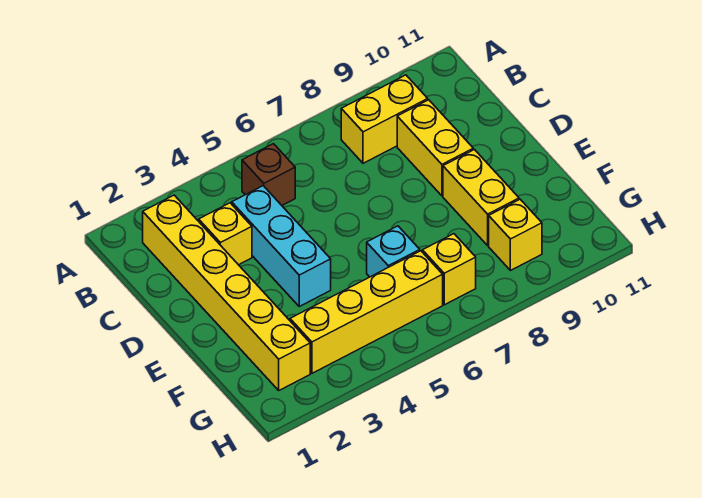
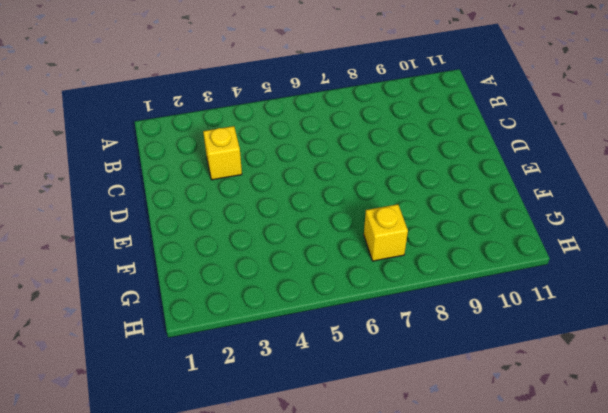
none -> yellow 1x6 brick [143,195,310,390]
none -> brown 1x1 brick [242,144,295,205]

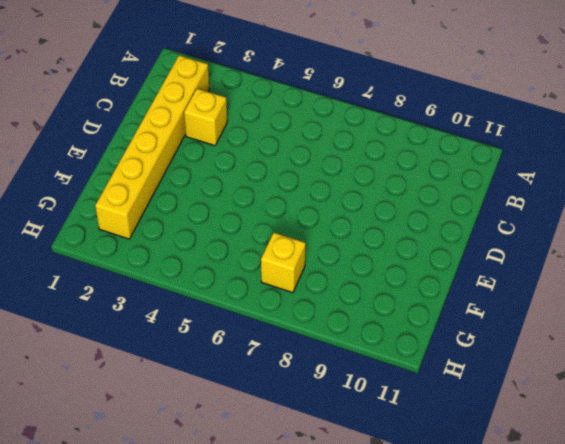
none -> brown 1x1 brick [242,144,295,205]
none -> yellow 1x2 brick [341,75,428,163]

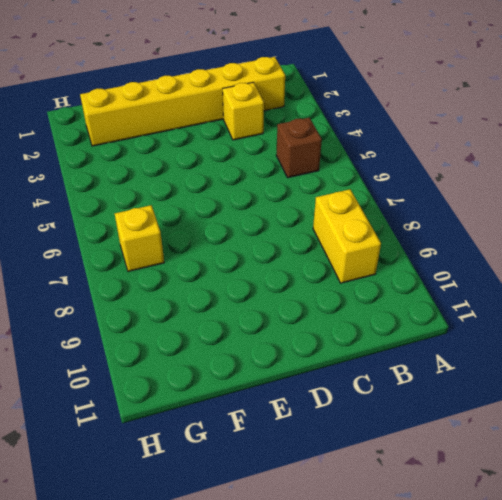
none -> cyan 1x3 brick [232,186,331,306]
none -> yellow 1x2 brick [397,100,473,196]

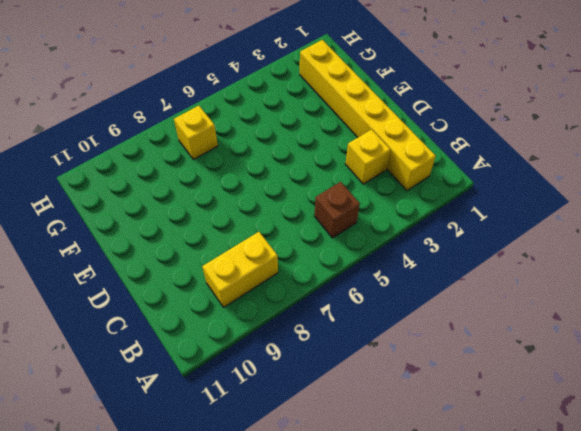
none -> cyan 1x3 brick [232,186,331,306]
none -> yellow 1x2 brick [397,100,473,196]

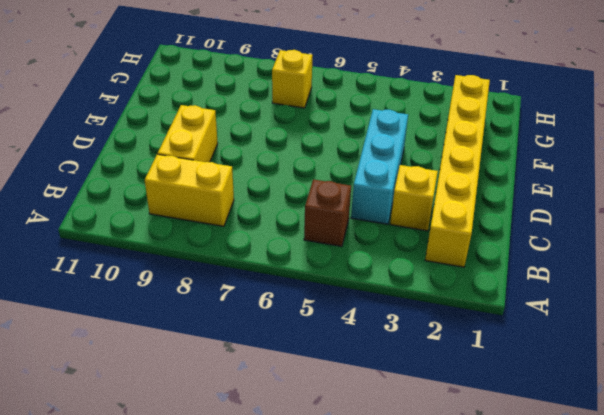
none -> yellow 1x2 brick [443,150,519,245]
none -> cyan 1x1 brick [367,226,420,277]

